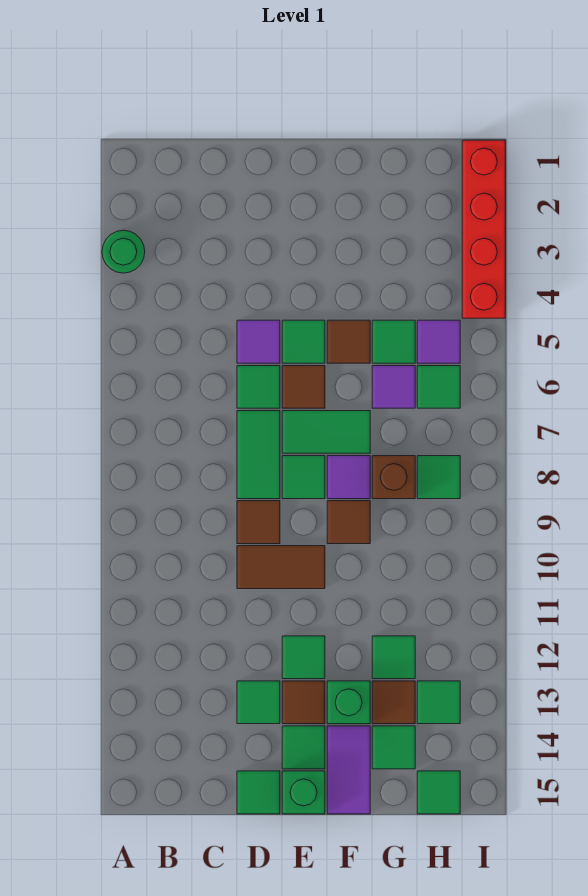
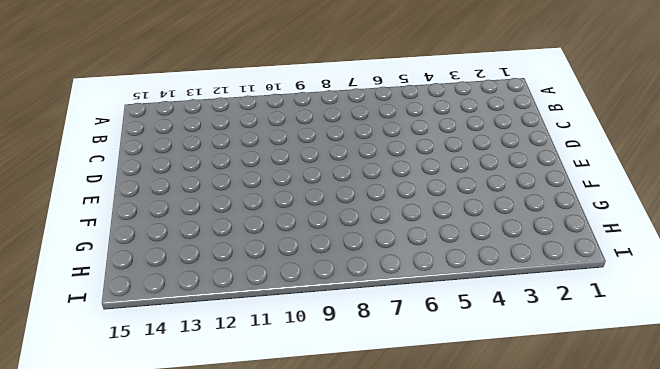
none -> green 1x1 round brick [102,230,145,273]
none -> purple 1x1 tile [237,320,280,363]
none -> green 1x1 tile [237,366,280,408]
none -> green 1x2 tile [237,411,280,499]

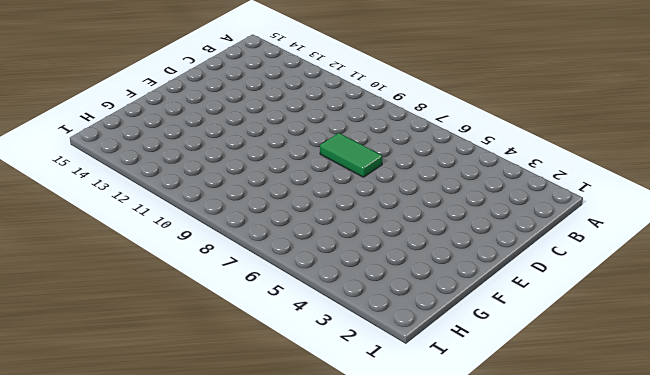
none -> green 1x1 round brick [102,230,145,273]
none -> purple 1x1 tile [237,320,280,363]
none -> green 1x1 tile [237,366,280,408]
none -> brown 1x1 tile [237,501,280,544]

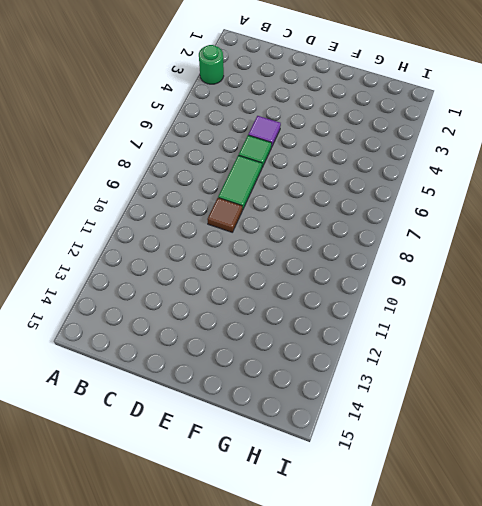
none -> brown 1x2 tile [237,546,325,589]
none -> green 1x1 tile [237,681,280,724]
none -> green 1x1 tile [237,771,280,814]
none -> green 1x1 tile [282,320,325,363]

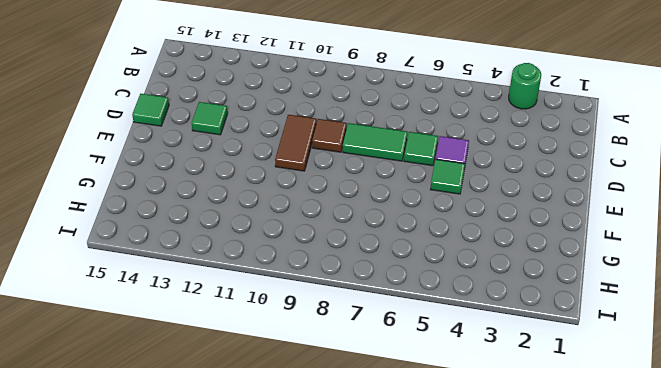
none -> brown 1x1 tile [282,366,325,408]
none -> green 1x2 tile [282,411,370,453]
none -> green 1x1 tile [282,456,325,499]
none -> green 1x1 tile [282,636,325,679]

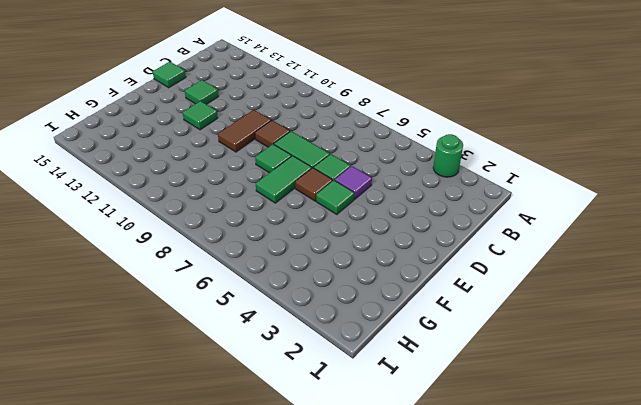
none -> brown 1x1 tile [282,681,325,724]
none -> green 1x1 tile [282,726,325,769]
none -> green 1x1 brick [282,771,325,814]
none -> brown 1x1 tile [327,320,370,363]

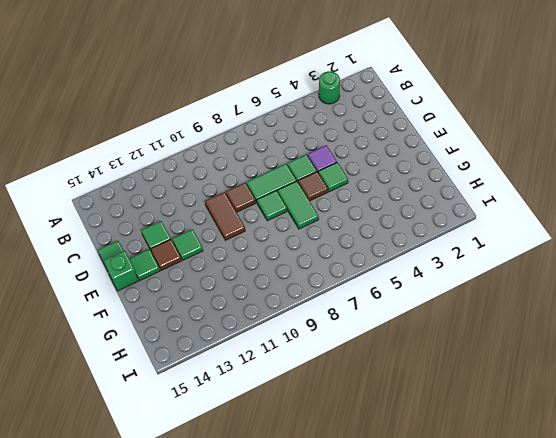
none -> brown 1x1 tile [327,320,370,363]
none -> purple 1x1 tile [327,456,370,499]
none -> brown 1x1 tile [327,501,370,544]
none -> green 1x1 brick [327,681,370,724]

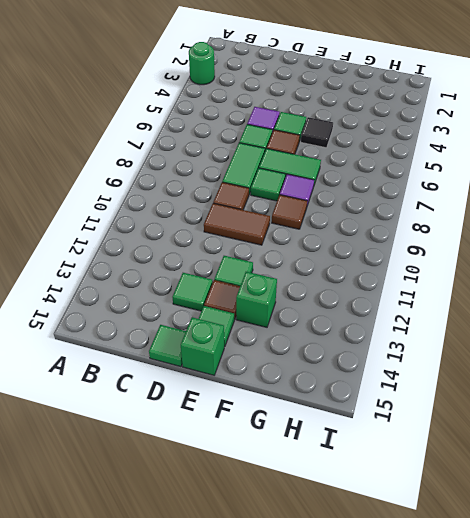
black 1x1 tile [301,117,333,148] -> brown 1x1 tile [327,320,370,363]
none -> purple 1x2 tile [327,726,370,814]
none -> green 1x1 tile [372,320,415,363]
none -> purple 1x1 tile [372,366,415,408]
none -> brown 1x1 brick [372,456,415,499]

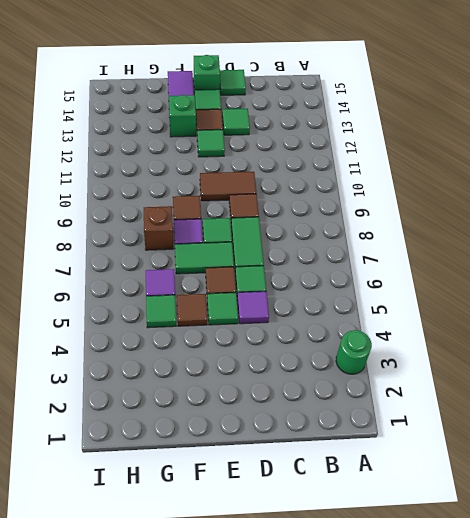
none -> green 1x1 tile [372,636,415,679]
none -> brown 1x1 tile [372,681,415,724]
none -> green 1x1 tile [372,726,415,769]
none -> purple 1x1 tile [417,320,460,363]

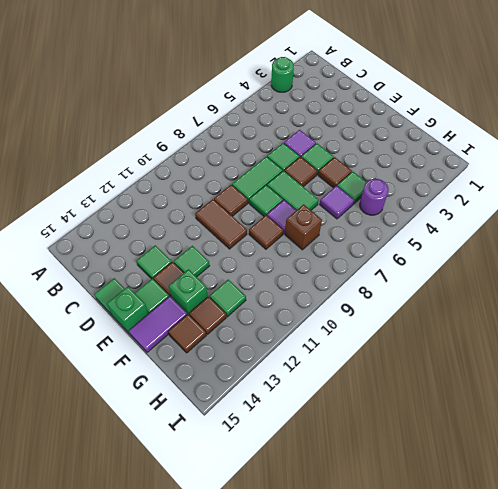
brown 1x1 tile [168,314,206,353] -> green 1x1 tile [372,726,415,769]
purple 1x1 round brick [360,179,389,215] -> purple 1x1 tile [417,320,460,363]
none -> green 1x1 tile [417,366,460,408]
none -> green 1x1 tile [417,456,460,499]
none -> green 1x1 tile [417,681,460,724]
none -> green 1x1 tile [417,771,460,814]

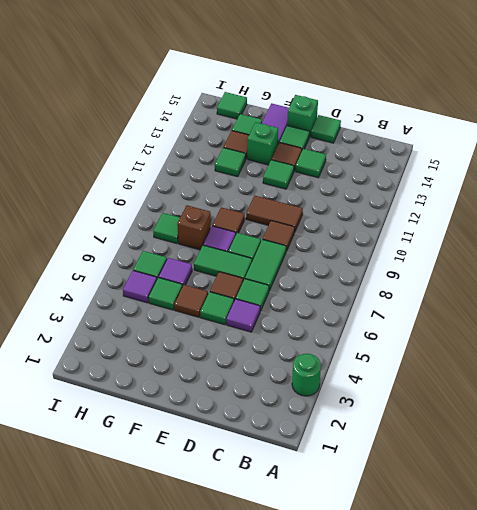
none -> green 1x1 tile [417,681,460,724]
none -> red 1x4 brick [462,140,505,318]

